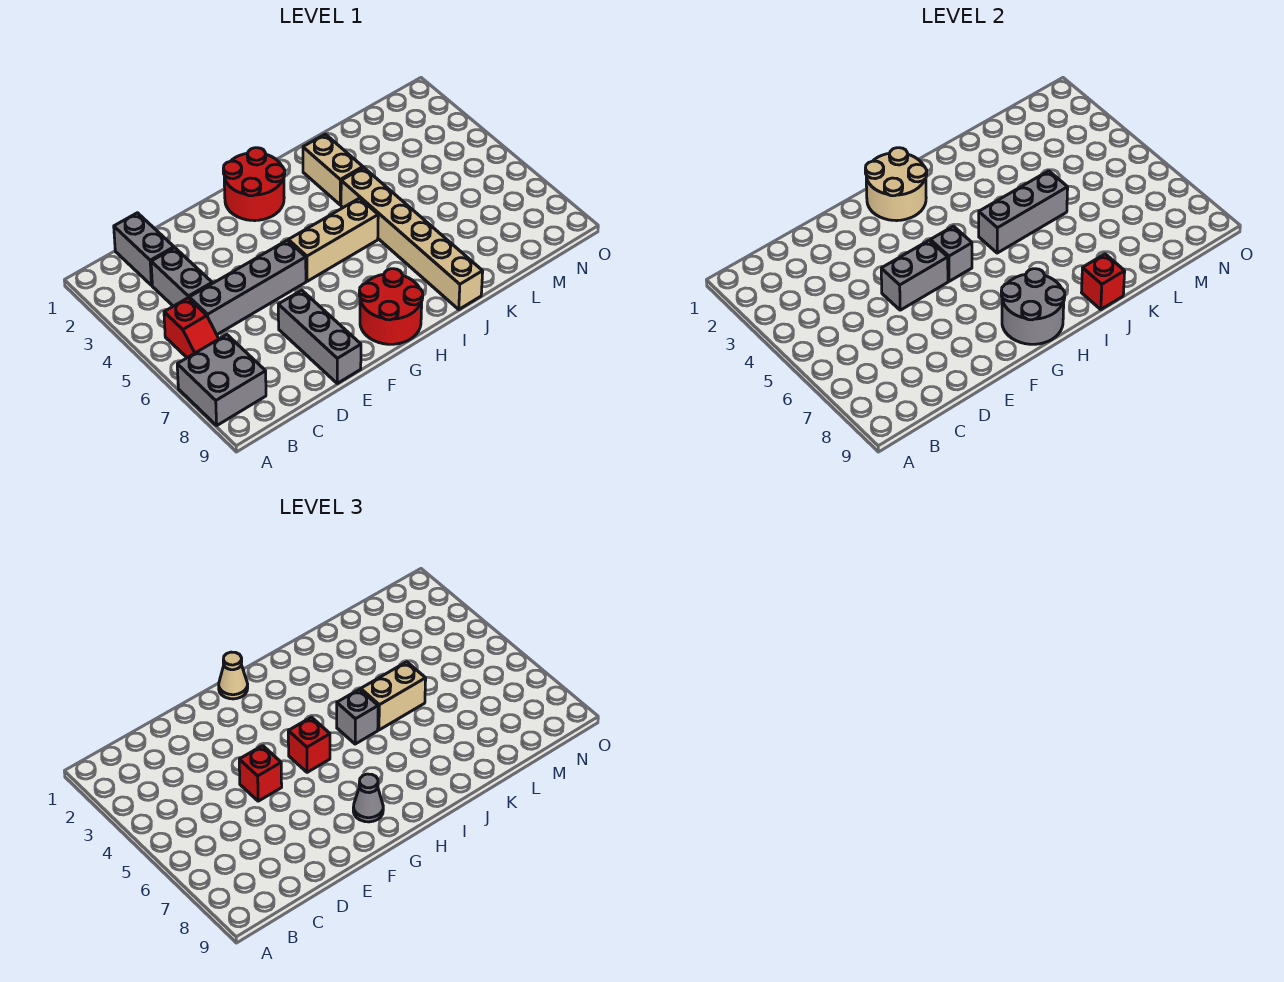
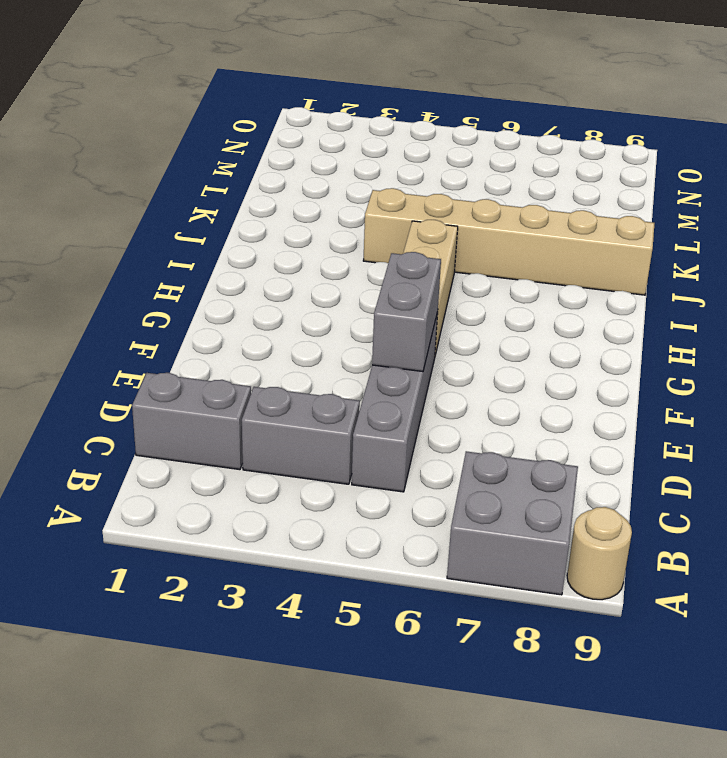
tan 1x1 round brick [567,507,632,600] -> none
none -> red 1x2 slope [164,298,219,358]
none -> grey 1x3 brick [278,290,361,383]
none -> red 2x2 round brick [223,148,285,221]

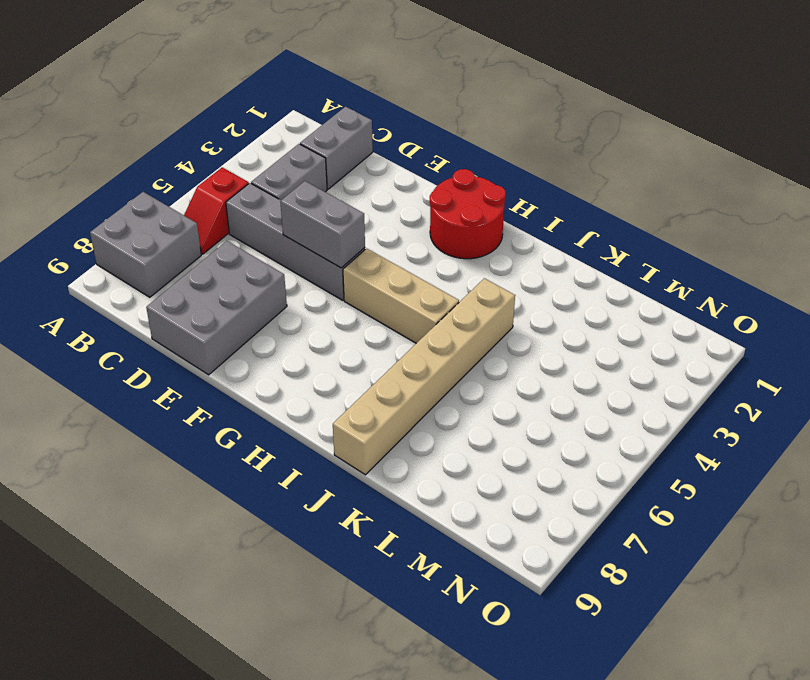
grey 2x3 brick [146,241,287,375] -> grey 1x3 brick [278,290,361,383]
none -> red 2x2 round brick [359,269,423,344]
none -> tan 1x2 brick [303,134,363,205]
none -> tan 2x2 round brick [865,148,927,221]

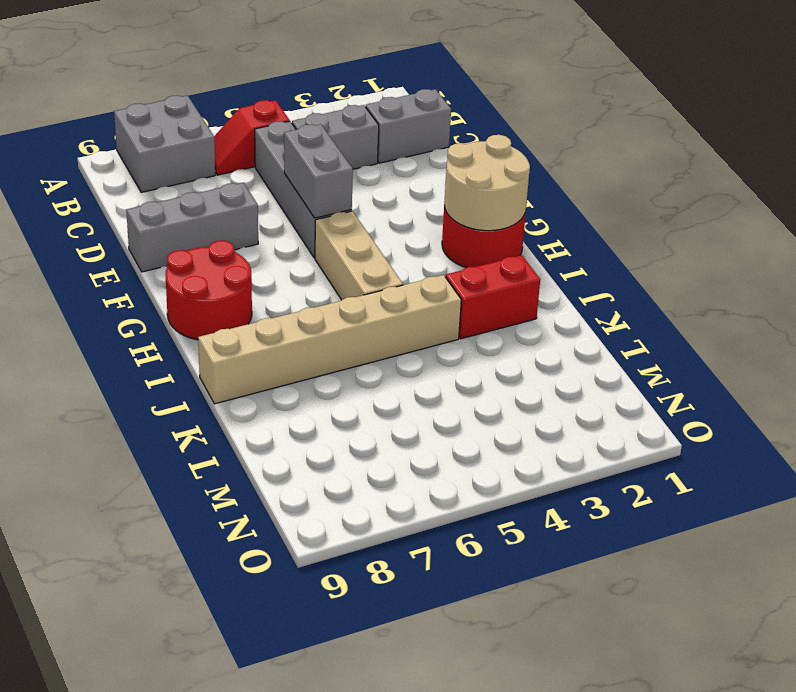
red 1x2 brick [446,255,540,339] -> tan 1x2 brick [303,134,363,205]
none -> grey 1x1 brick [930,226,972,281]
none -> grey 2x2 round brick [1001,269,1065,344]
none -> grey 1x3 brick [979,171,1068,253]

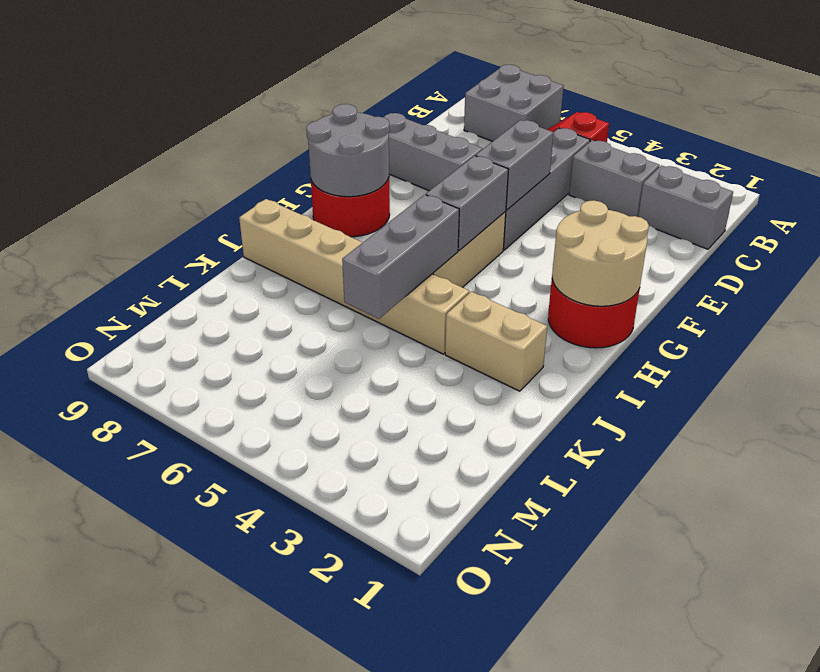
grey 1x2 brick [426,156,509,251] -> grey 1x1 brick [930,226,972,281]
none -> red 1x1 brick [1082,254,1125,309]
none -> red 1x1 brick [239,746,282,801]
none -> tan 1x1 cone [219,652,248,699]

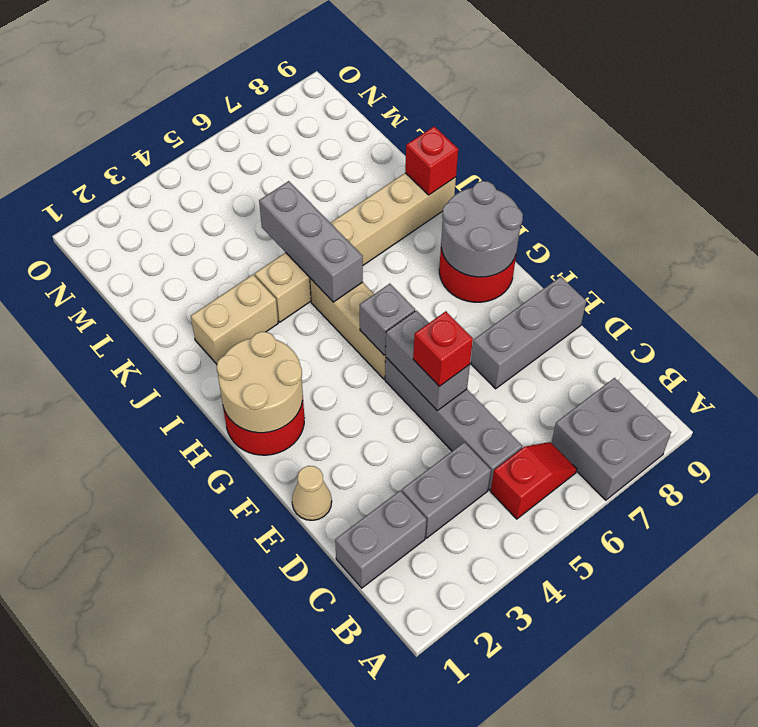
tan 1x1 cone [292,466,332,520] -> tan 1x1 cone moved to [219,652,248,699]
none -> red 1x1 brick [288,717,330,772]
none -> grey 1x1 cone [353,774,383,822]
none -> grey 1x1 brick [337,689,378,744]

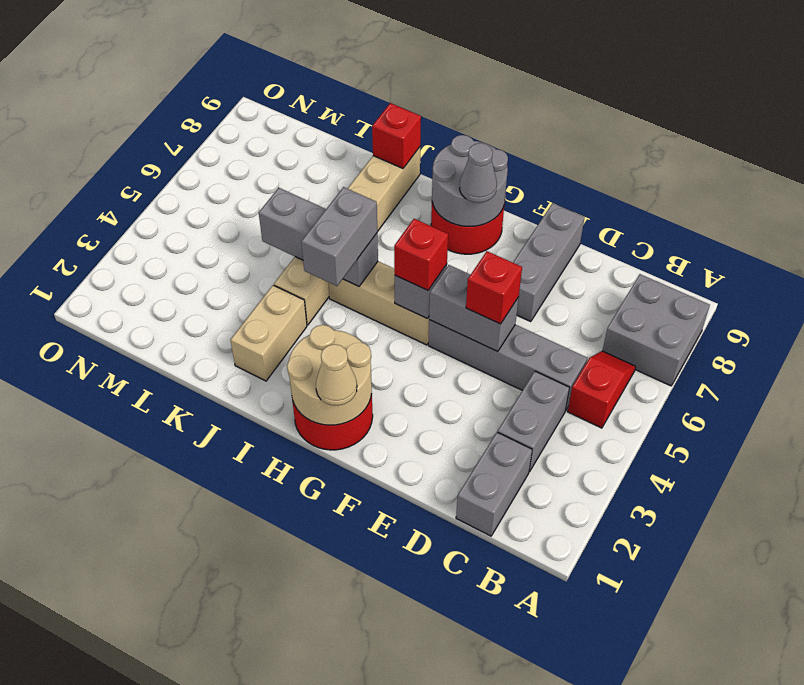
grey 1x2 brick [301,187,377,286] -> grey 1x1 brick [337,689,378,744]
none -> tan 1x2 brick [361,662,426,730]

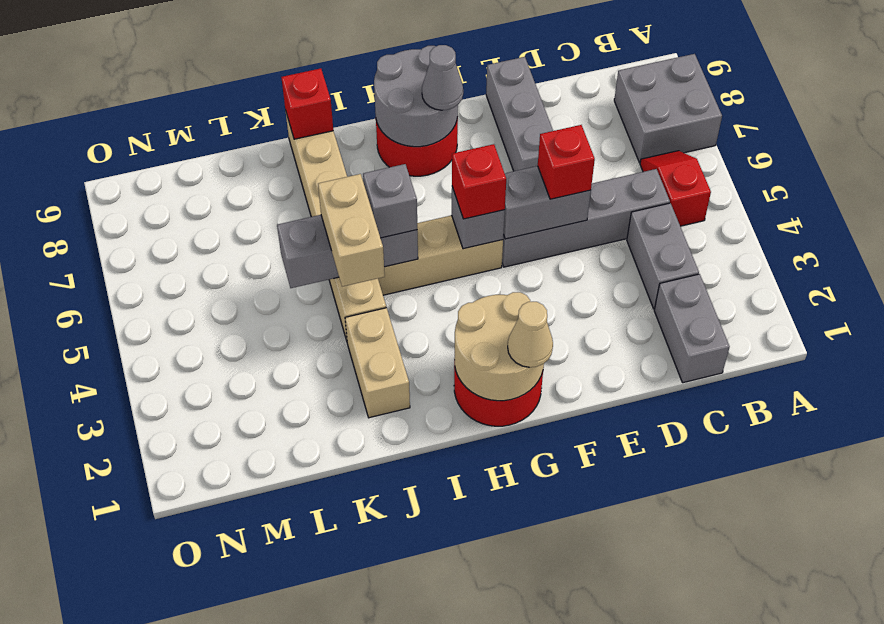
tan 1x2 brick [318,174,385,287] -> tan 1x2 brick turned to [361,662,426,730]

